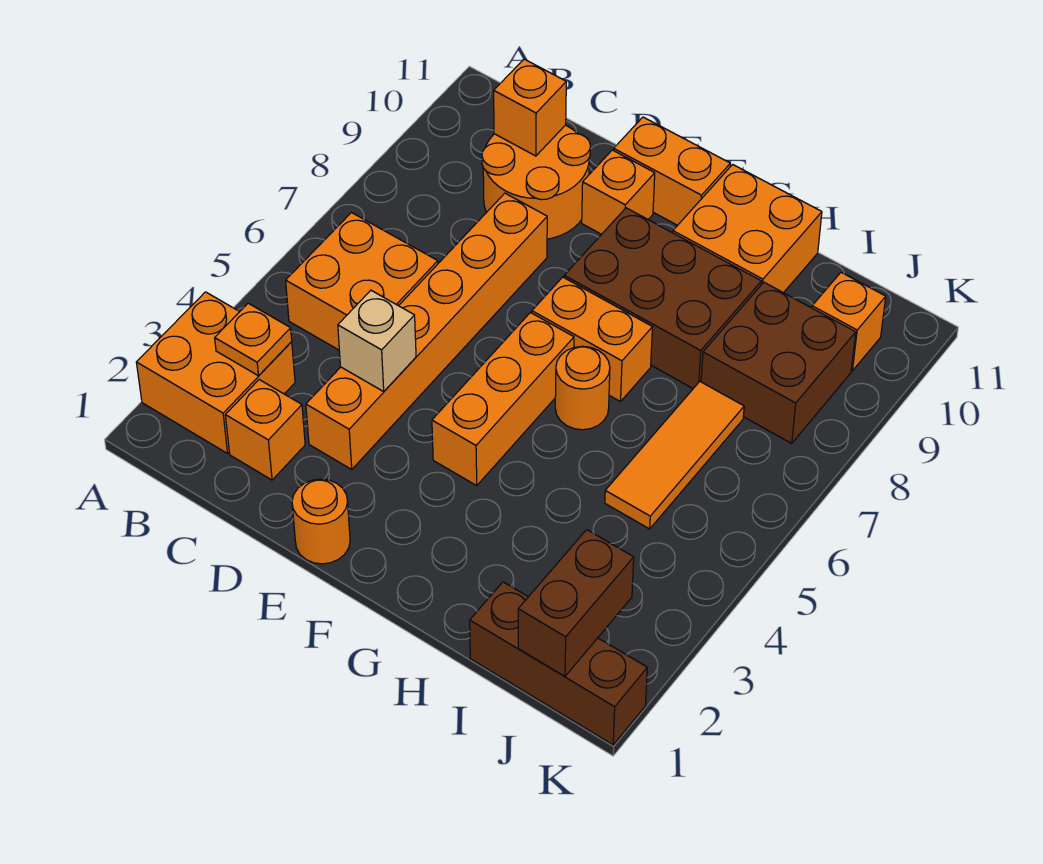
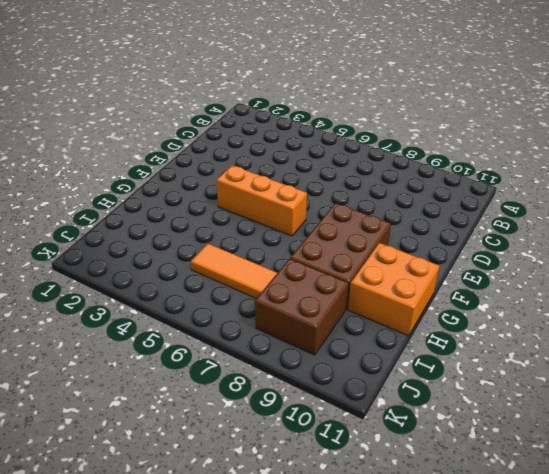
none -> orange 2x2 brick [136,292,295,453]
none -> orange 2x2 brick [286,213,438,350]
none -> orange 1x1 brick [225,380,305,480]

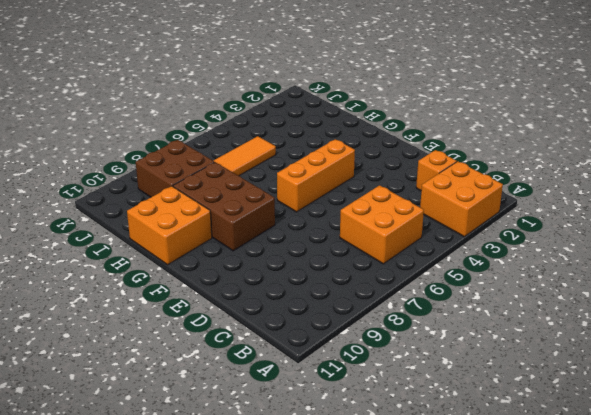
none -> orange 2x2 round brick [482,125,590,239]
none -> orange 1x6 brick [306,193,547,469]
none -> orange 1x1 round brick [292,479,350,564]

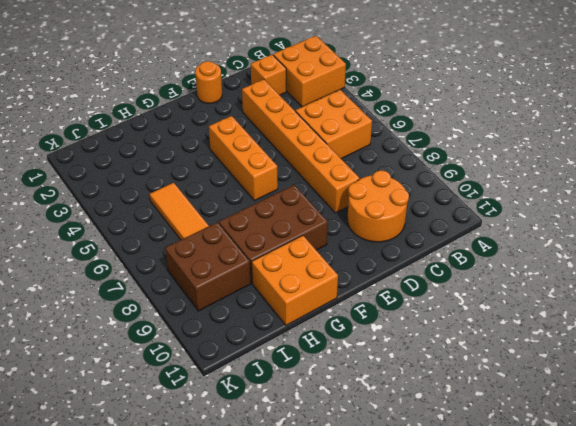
none -> orange 1x1 brick [582,150,655,234]
none -> orange 1x2 brick [614,117,730,225]
none -> orange 1x2 brick [532,277,652,402]

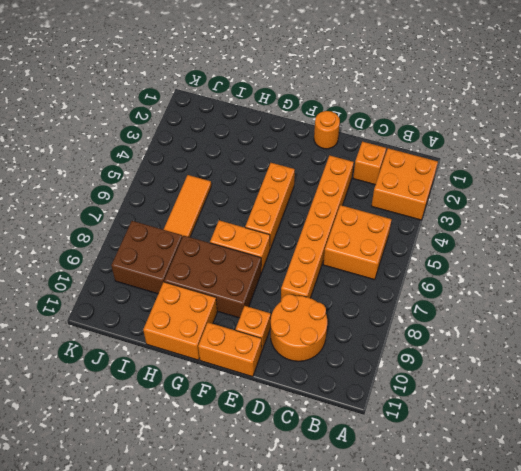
none -> orange 1x1 round brick [555,346,610,430]
none -> brown 1x3 brick [470,582,647,745]
none -> orange 1x1 brick [812,272,886,371]

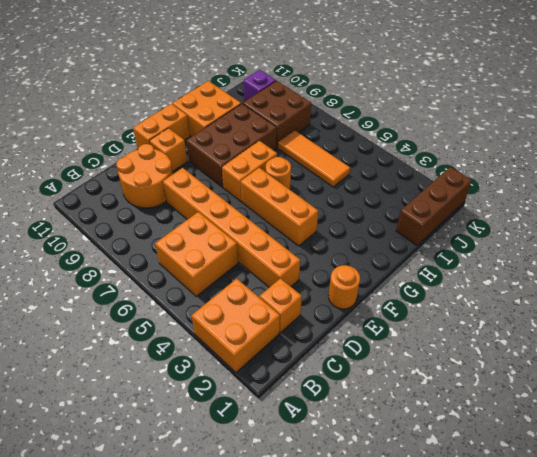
purple 1x1 brick [243,70,276,102] -> orange 1x1 brick [812,272,886,371]
none -> orange 1x1 plate [215,303,292,376]
none -> orange 1x1 brick [494,59,566,156]
none -> tan 1x1 brick [338,290,416,391]

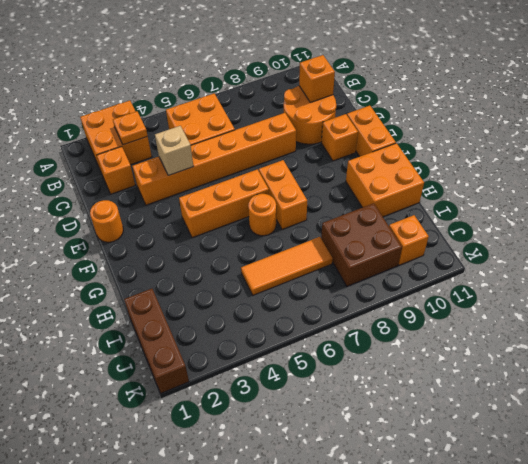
none -> brown 2x3 brick [564,208,761,388]
none -> brown 1x2 brick [518,530,634,676]

